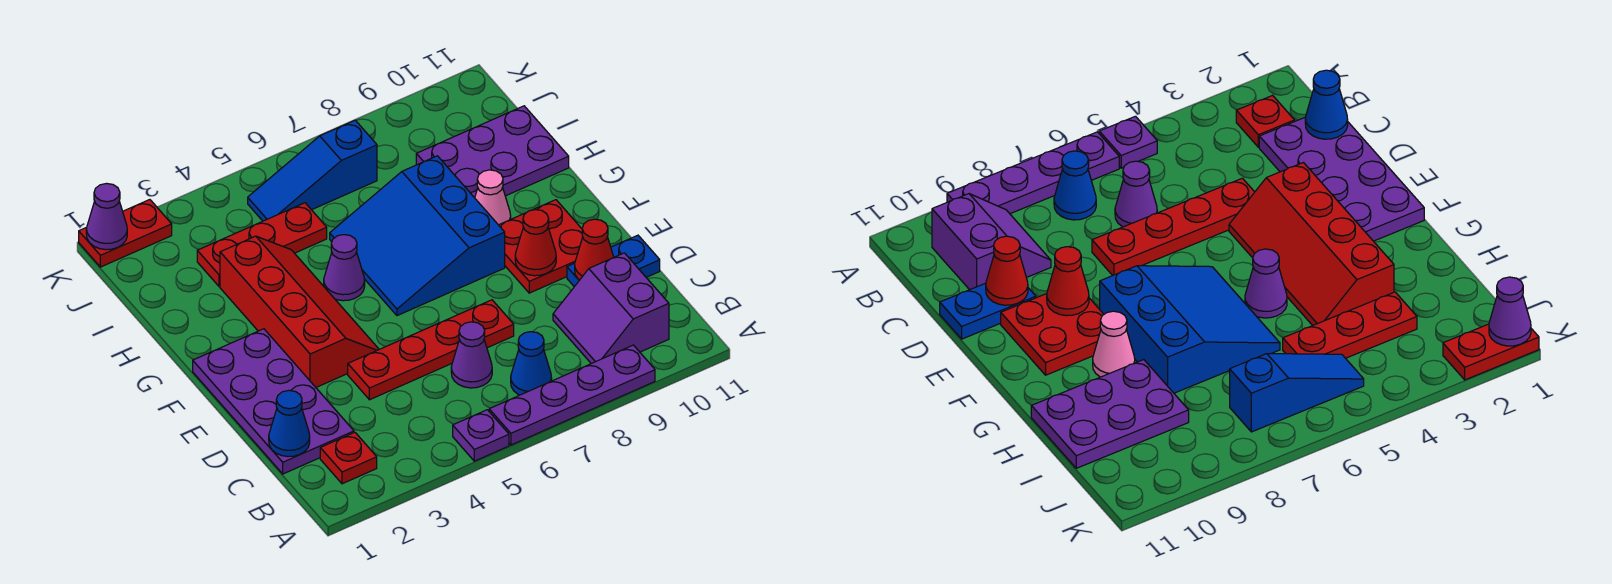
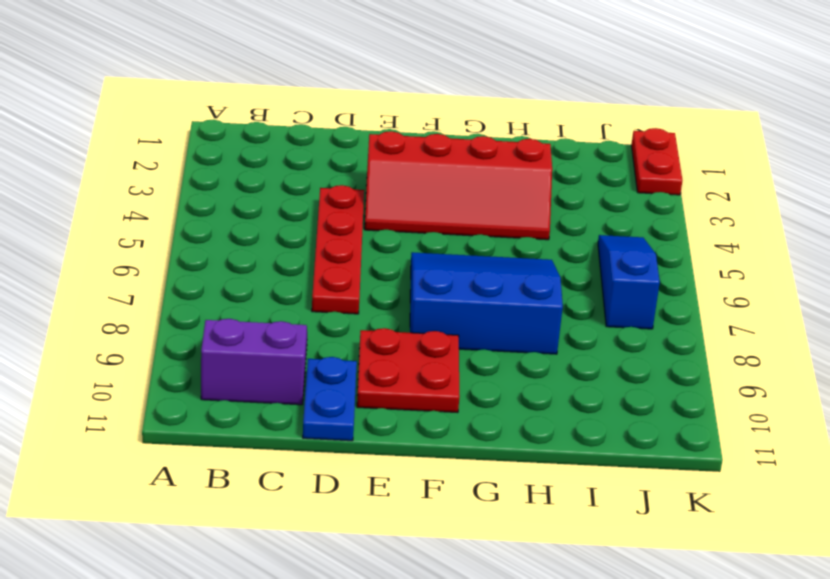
none -> purple 1x1 plate [453,410,509,461]
none -> purple 1x4 plate [489,345,655,445]
none -> red 1x1 plate [320,432,377,484]

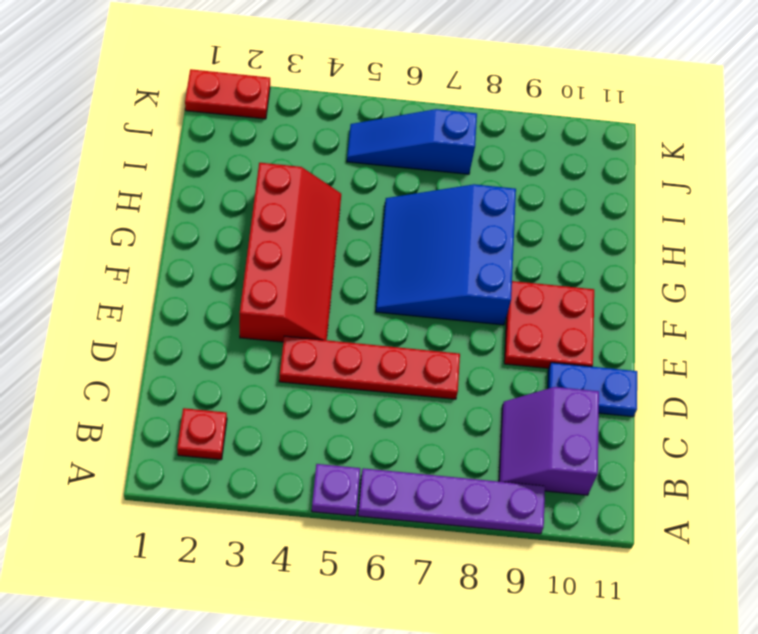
none -> blue 1x1 cone [511,332,552,395]
none -> purple 2x4 plate [193,329,354,474]
none -> purple 1x1 cone [451,322,492,388]

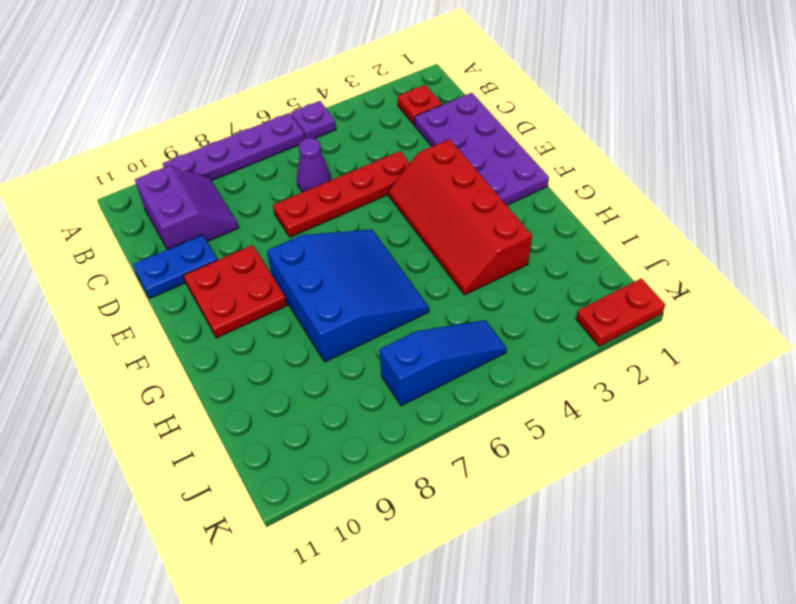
none -> blue 1x1 cone [511,332,552,395]
none -> purple 1x1 cone [324,235,365,301]
none -> pink 1x1 cone [475,170,511,225]

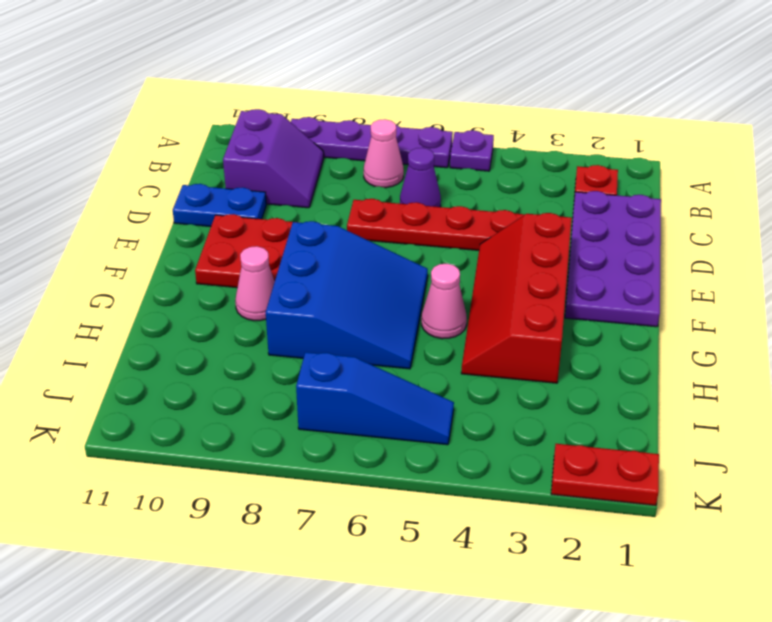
pink 1x1 cone [364,119,404,188] -> blue 1x1 cone [511,332,552,395]
pink 1x1 cone [422,264,467,339] -> purple 1x1 cone [324,235,365,301]
none -> purple 2x3 plate [416,106,569,198]
none -> red 1x3 plate [197,203,327,286]
none -> blue 1x1 cone [269,390,310,457]

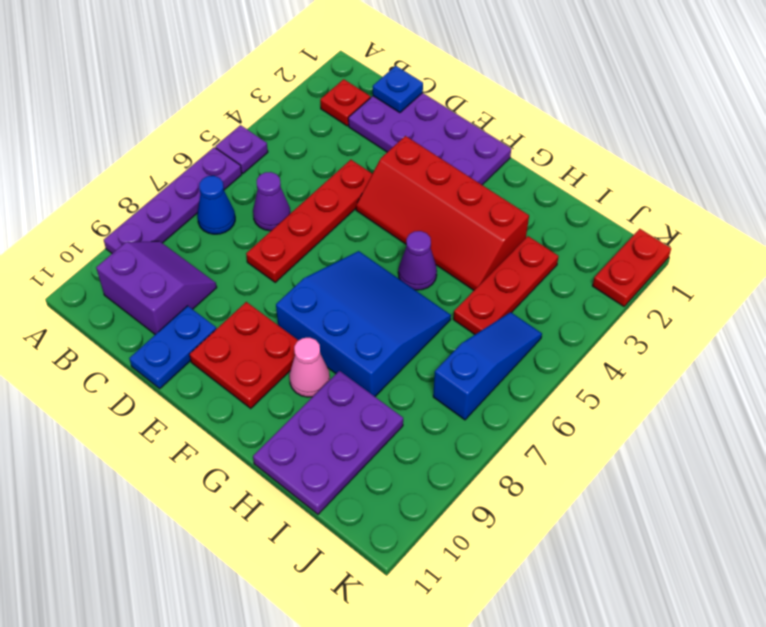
blue 1x1 plate [373,66,423,113] -> blue 1x1 cone [269,390,310,457]
none -> red 1x1 cone [575,219,614,280]
none -> red 1x1 cone [515,210,556,276]
none -> purple 1x1 cone [86,183,127,250]

